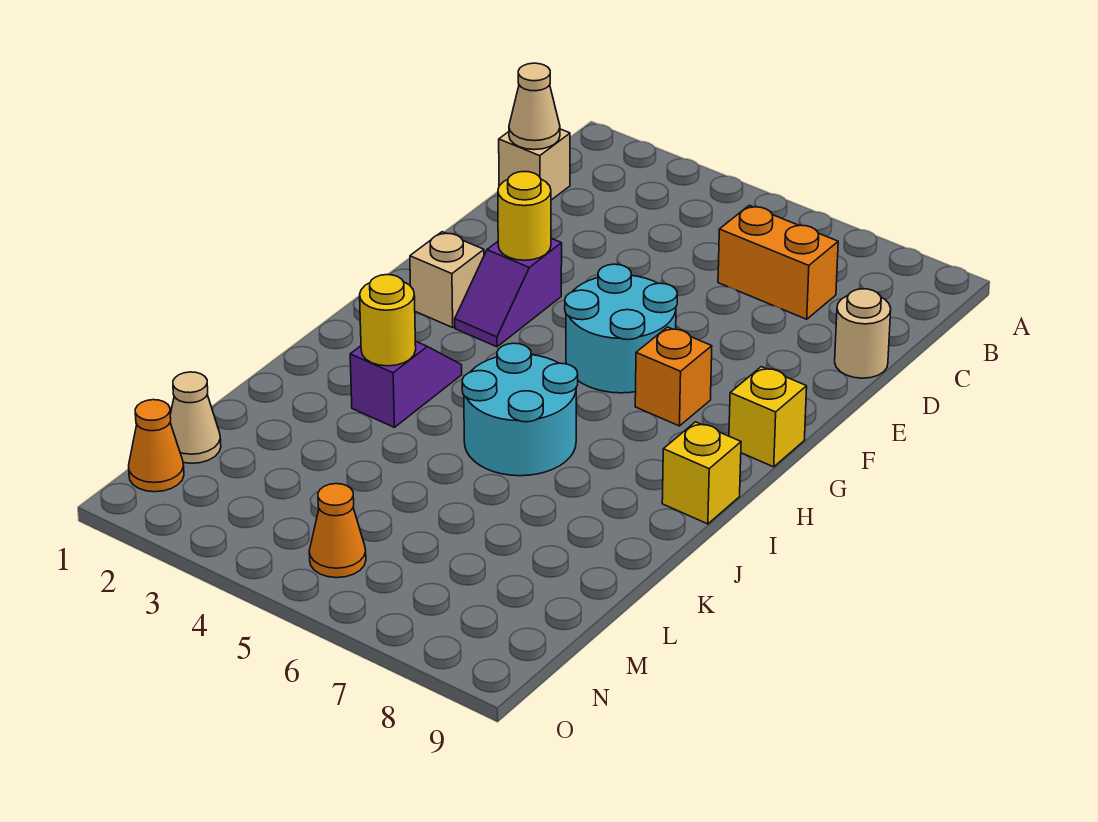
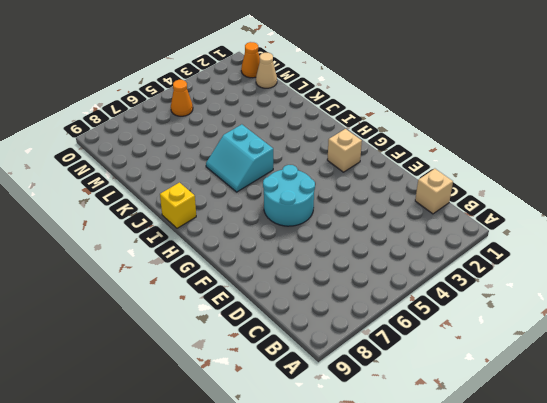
cyan 2x2 slope [206,124,273,192] -> cyan 2x2 round brick [462,343,578,476]
none -> orange 1x2 brick [718,205,838,319]
none -> tan 1x1 round brick [835,289,891,378]
none -> purple 1x2 slope [455,238,562,347]

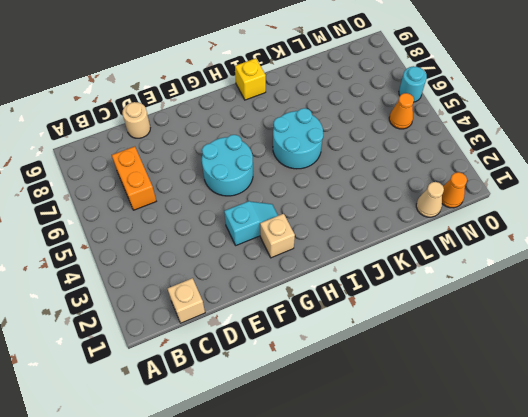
cyan 1x2 slope [224,201,278,245] -> purple 1x2 slope [455,238,562,347]
cyan 1x1 round brick [399,66,427,102] -> none
none -> orange 1x1 brick [635,327,712,426]
none -> yellow 1x1 brick [729,367,807,467]
none -> purple 1x2 slope [350,341,462,427]

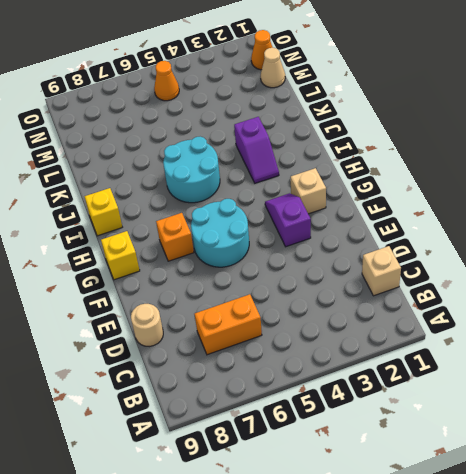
none -> tan 1x1 cone [509,63,560,150]
none -> yellow 1x1 round brick [498,172,551,260]
none -> yellow 1x1 round brick [360,275,416,366]

